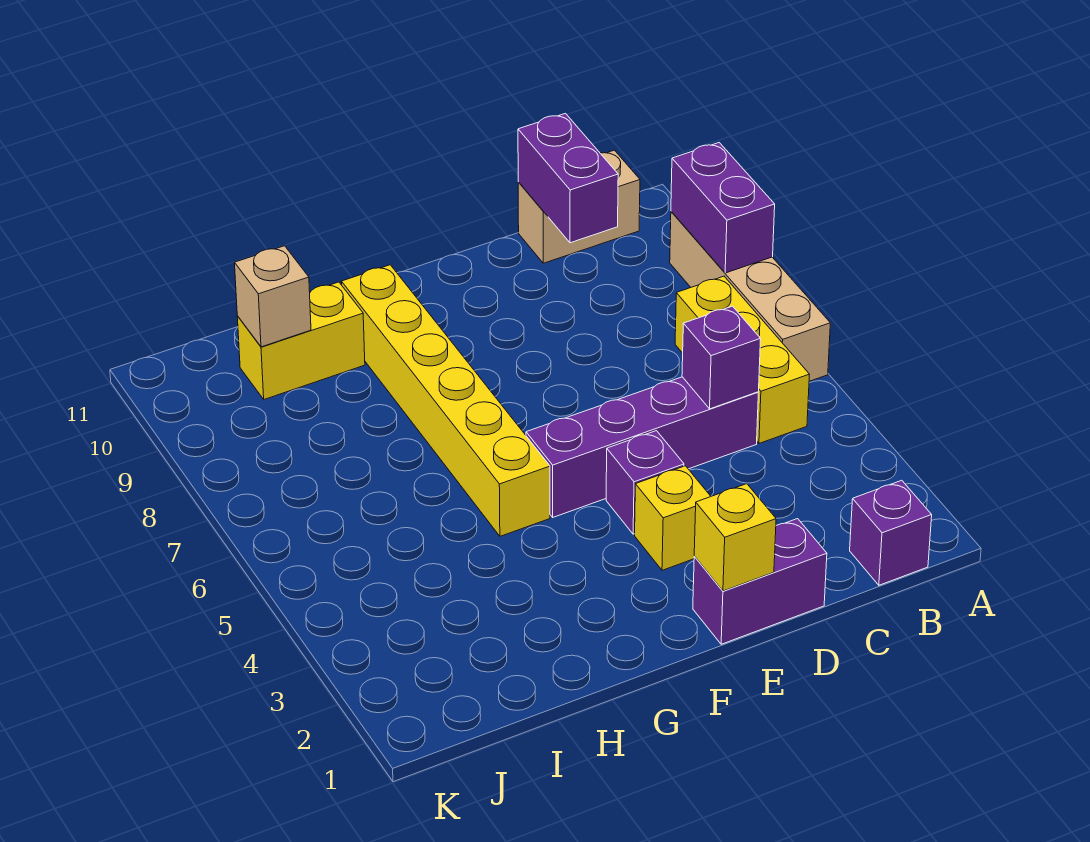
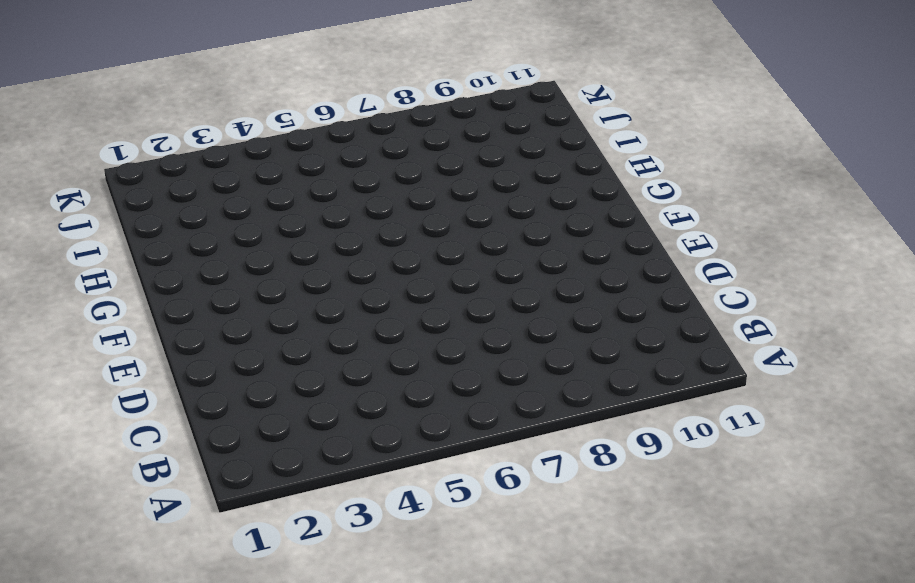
none -> tan 1x4 brick [670,212,830,381]
none -> purple 1x1 brick [850,480,932,585]
none -> yellow 1x3 brick [675,276,809,443]

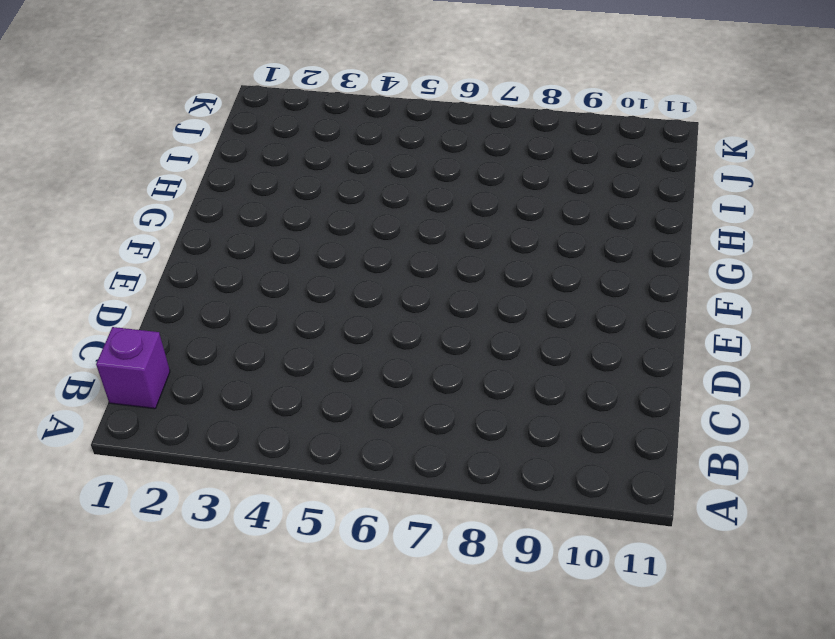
none -> tan 1x4 brick [670,212,830,381]
none -> yellow 1x3 brick [675,276,809,443]
none -> tan 1x2 brick [518,150,640,263]

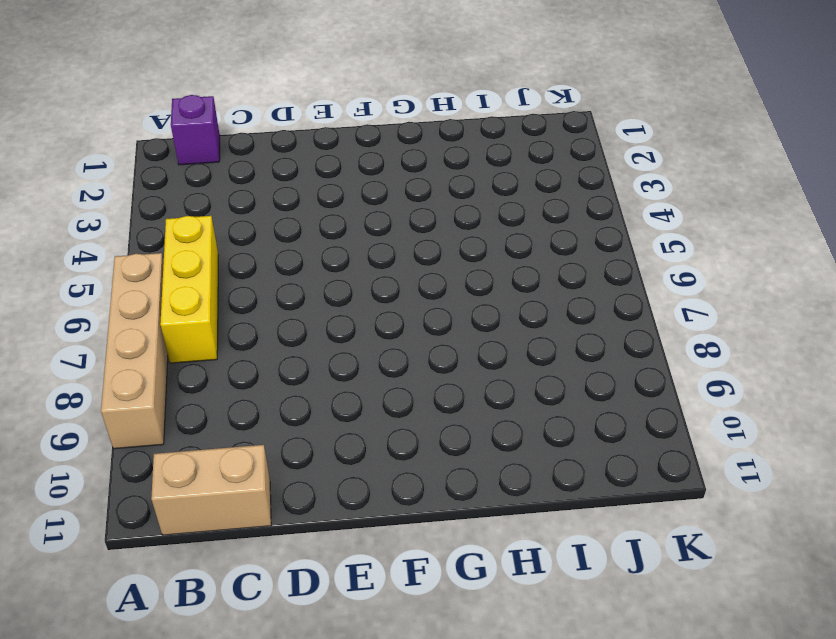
none -> purple 1x4 brick [526,377,758,517]
none -> purple 1x2 brick [693,519,827,644]
none -> yellow 1x1 brick [635,466,711,570]

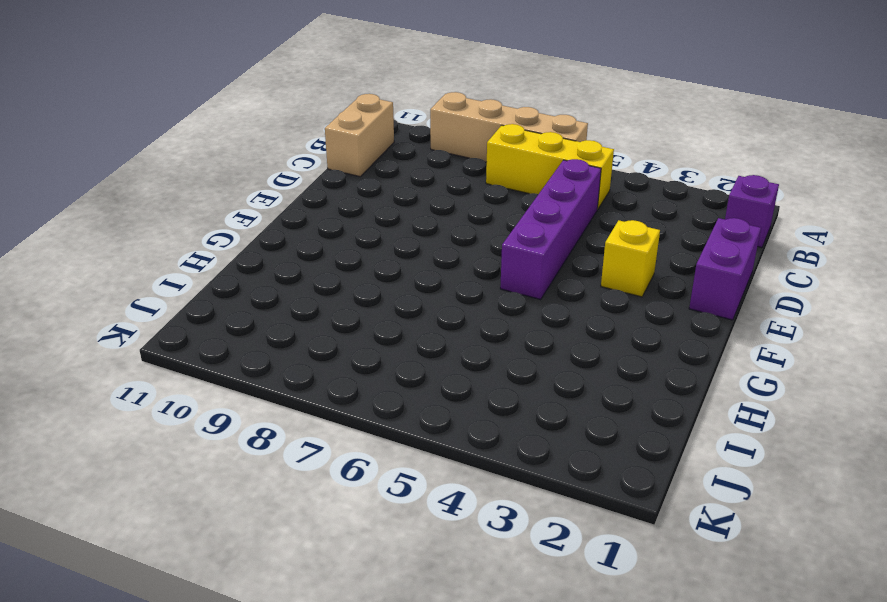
none -> purple 1x1 brick [606,431,684,534]
none -> yellow 1x6 brick [341,265,550,536]
none -> yellow 1x2 brick [237,282,365,399]

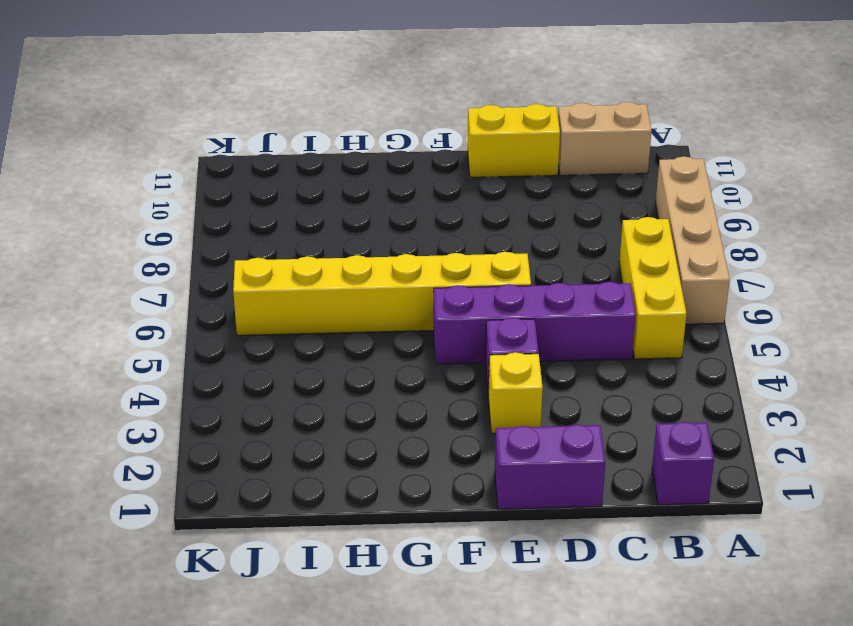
yellow 1x2 brick [468,104,560,177] -> yellow 1x2 brick moved to [237,282,365,399]
yellow 1x6 brick [233,252,531,335] -> yellow 1x6 brick turned to [341,265,550,536]
none -> purple 1x2 brick [671,143,775,273]
none -> purple 1x1 brick [682,306,761,409]
none -> purple 1x2 brick [518,114,618,243]

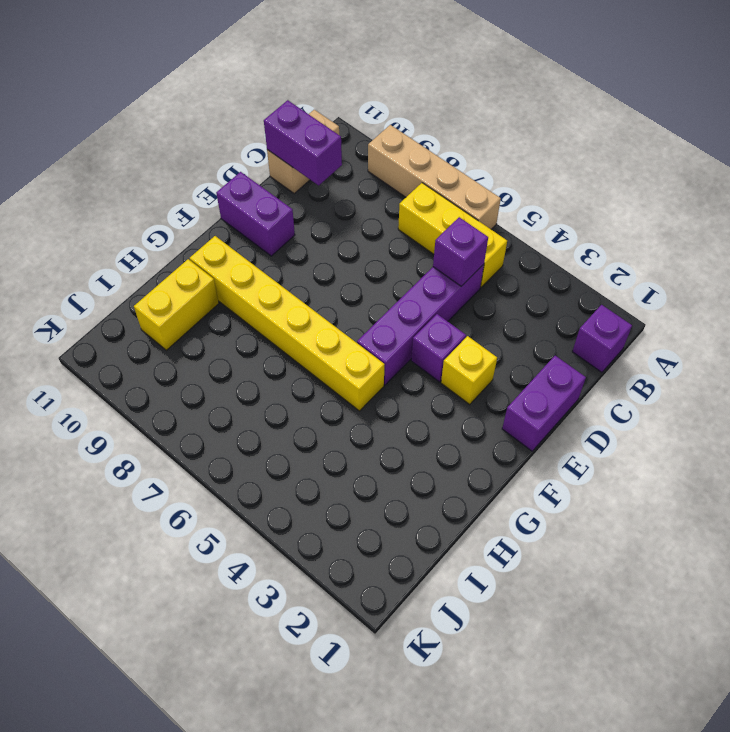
purple 1x2 brick [216,172,295,256] -> purple 1x2 brick moved to [671,143,775,273]
none -> yellow 1x1 brick [694,484,776,591]
none -> tan 1x1 brick [235,246,311,347]

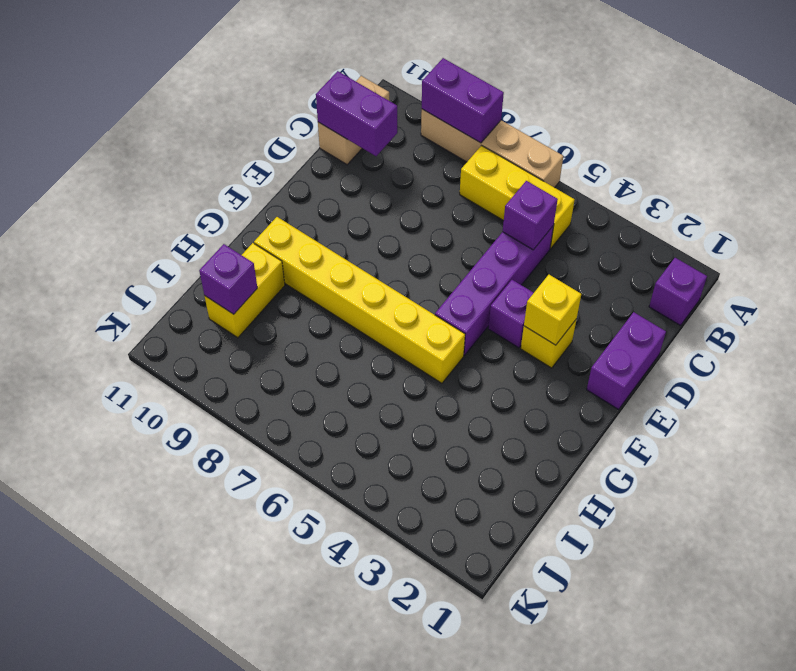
yellow 1x1 brick [524,275,581,345] -> yellow 1x1 brick moved to [694,484,776,591]
purple 1x1 brick [199,244,257,314] -> tan 1x1 brick [235,246,311,347]

